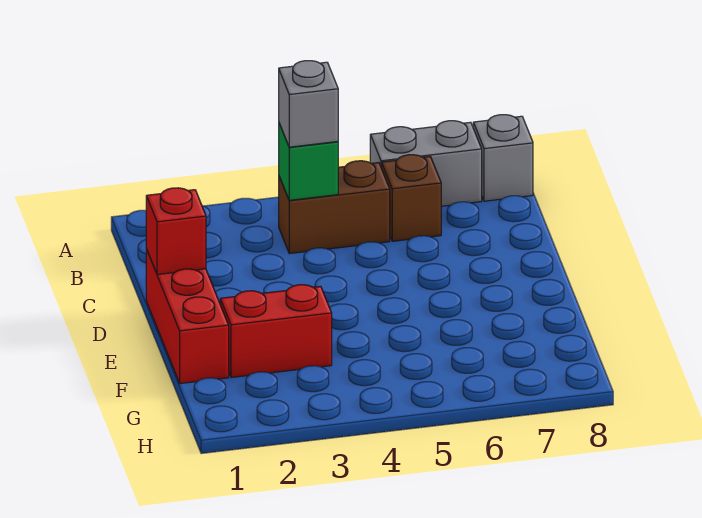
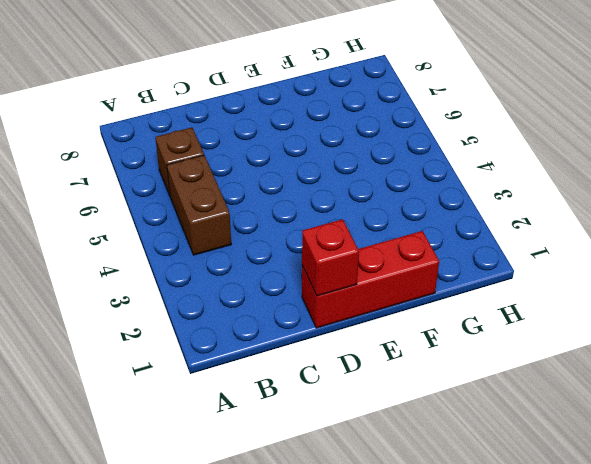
none -> grey 1x2 brick [370,121,482,206]
none -> grey 1x1 brick [473,115,533,201]

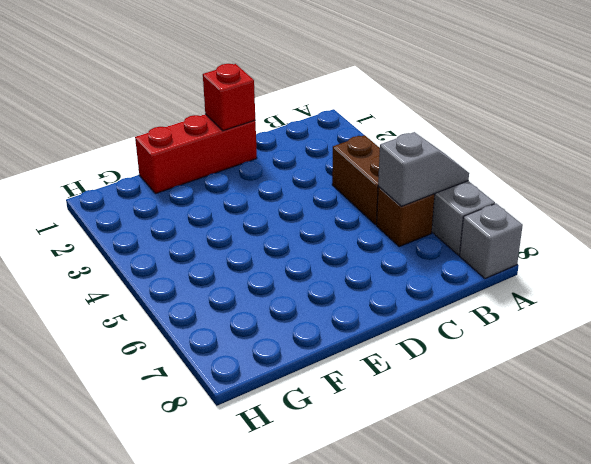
grey 1x2 slope [378,132,469,206] -> none
none -> red 1x2 brick [220,285,332,377]
none -> green 1x1 brick [279,123,338,200]

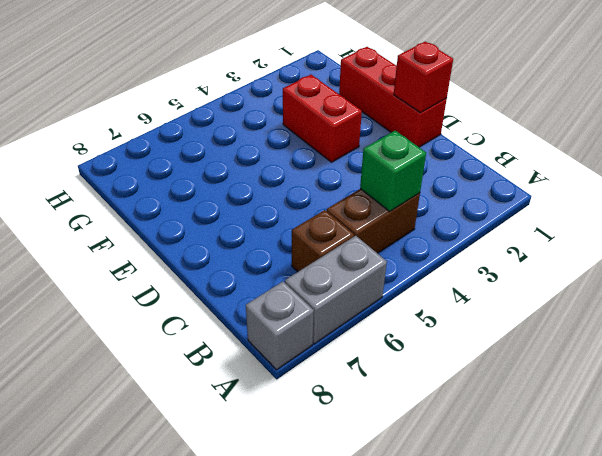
red 1x2 brick [283,75,362,162] -> red 1x2 brick turned to [220,285,332,377]
none -> grey 1x1 brick [279,61,338,147]

